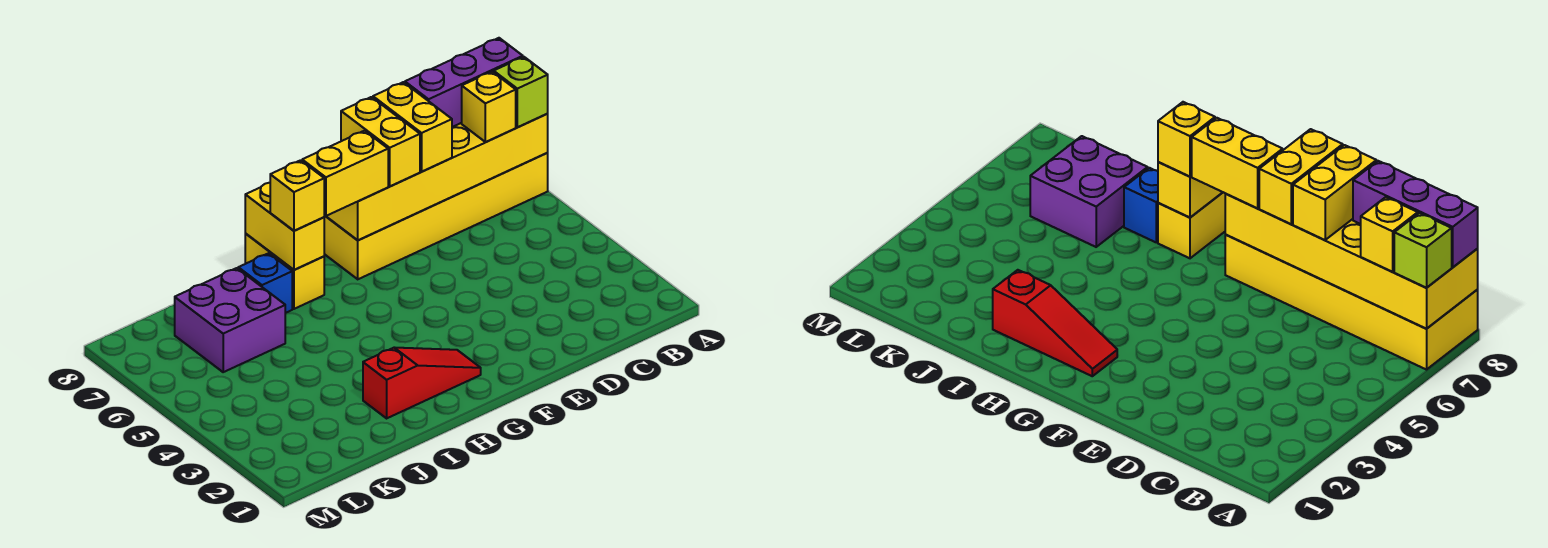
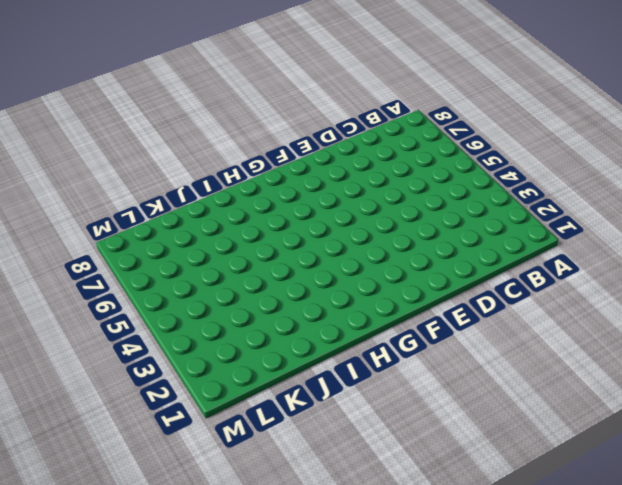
none -> yellow 2x6 brick [324,153,548,279]
none -> red 1x3 slope [363,348,481,418]
none -> yellow 1x2 brick [245,234,324,309]

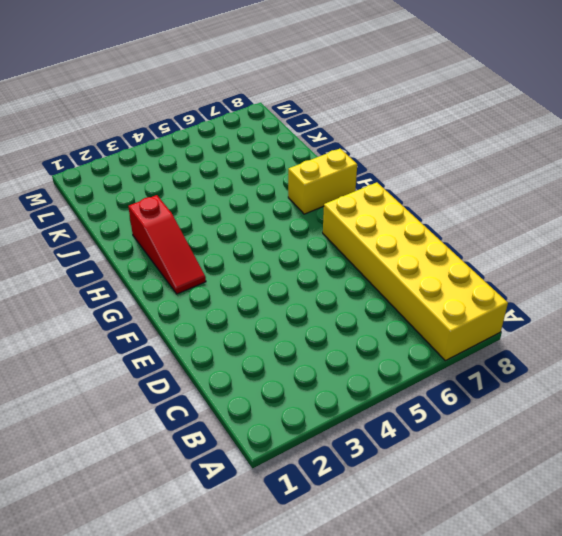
none -> blue 1x1 brick [238,253,292,313]
none -> purple 2x2 brick [175,268,285,372]
none -> yellow 2x6 brick [326,114,548,240]

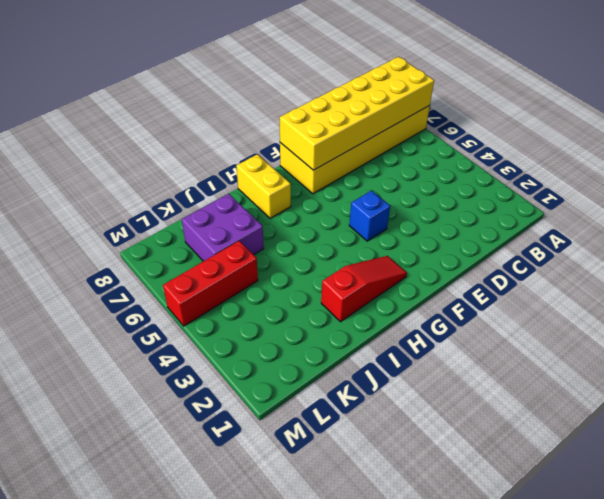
blue 1x1 brick [349,191,390,241] -> blue 1x1 brick moved to [238,253,292,313]
red 1x3 brick [163,241,258,326] -> none
none -> yellow 1x2 brick [245,183,324,270]
none -> lime 1x1 brick [494,57,548,127]
none -> purple 1x3 brick [405,38,523,127]

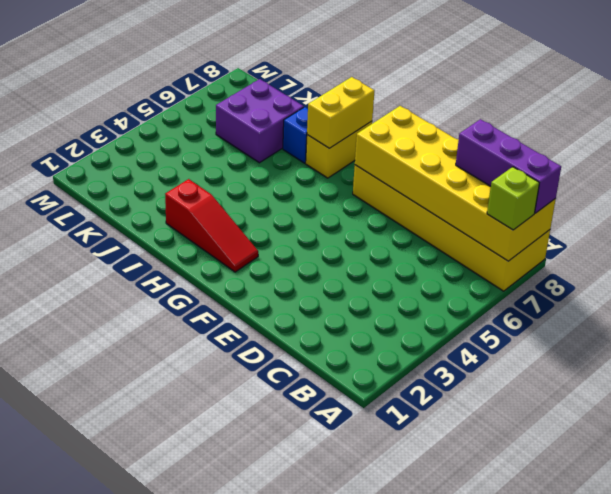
none -> yellow 1x1 brick [462,72,516,142]
none -> yellow 1x2 brick [373,82,452,172]
none -> yellow 1x2 brick [341,97,420,186]

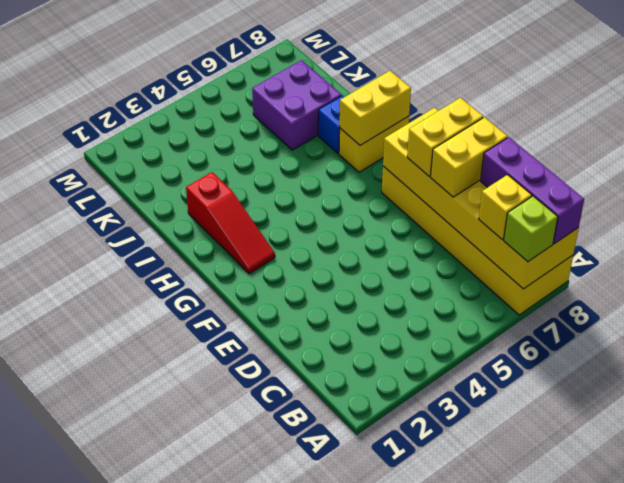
none -> yellow 1x2 brick [302,131,388,216]
none -> yellow 1x1 brick [270,160,324,231]

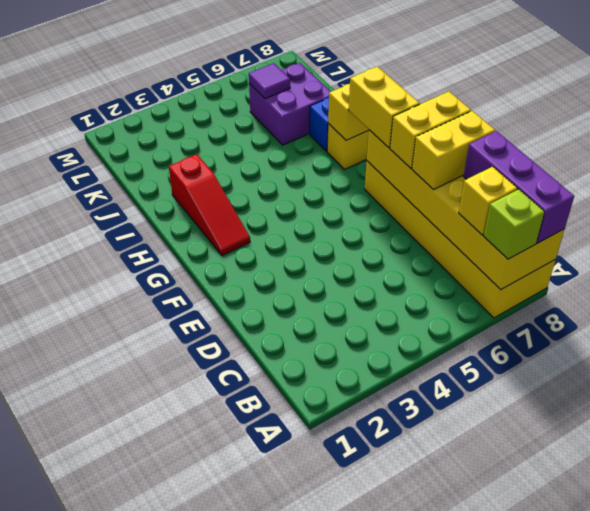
purple 1x1 tile [249,63,290,99] -> none
none -> yellow 1x1 brick [270,160,324,231]

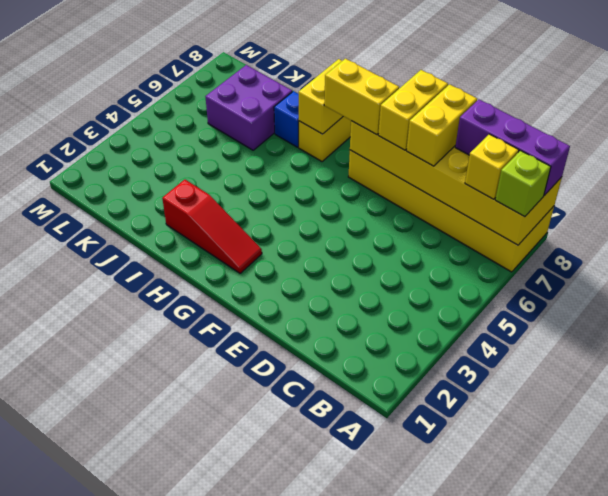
none -> yellow 1x1 brick [270,160,324,231]

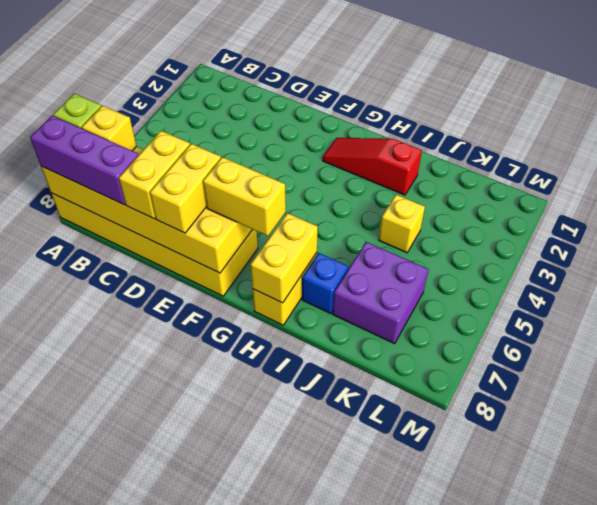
yellow 1x1 brick [379,195,425,253] -> yellow 1x1 brick moved to [270,160,324,231]

